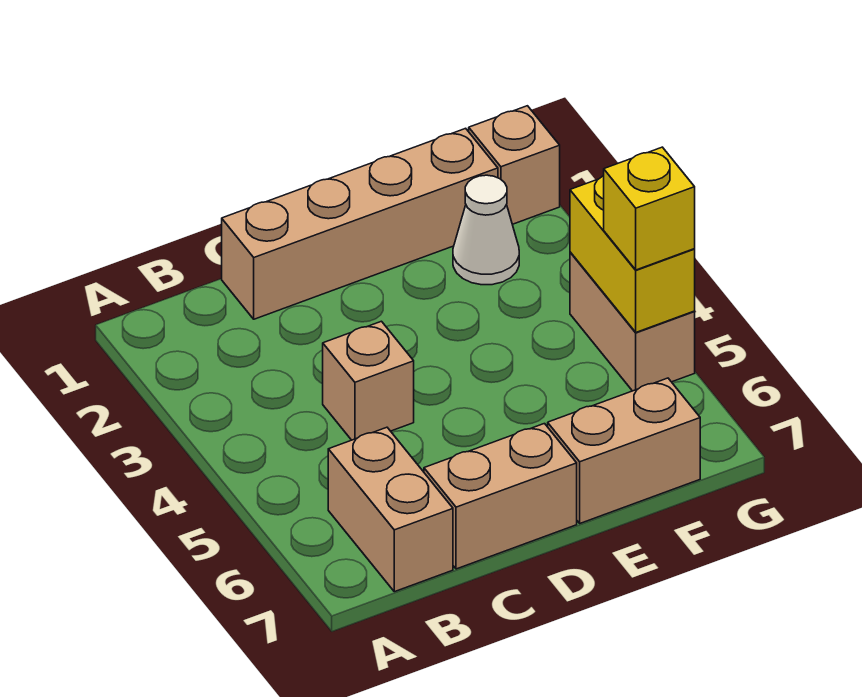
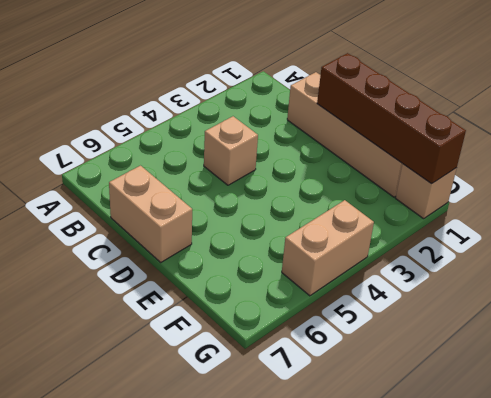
brown 1x4 brick [317,53,466,183] -> none
none -> tan 1x2 brick [328,427,453,592]
none -> tan 1x2 brick [548,378,700,523]

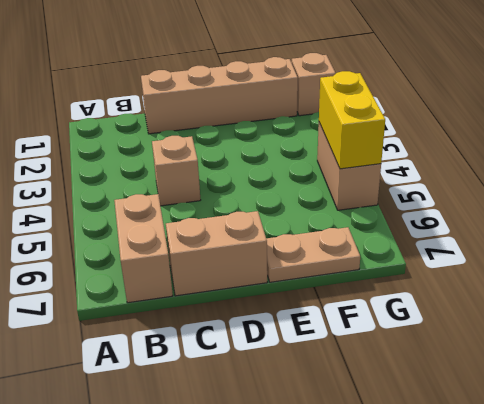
tan 1x2 plate [266,227,360,282] -> tan 1x2 brick [548,378,700,523]
none -> white 1x1 cone [453,175,519,285]
none -> yellow 1x1 brick [604,147,695,270]

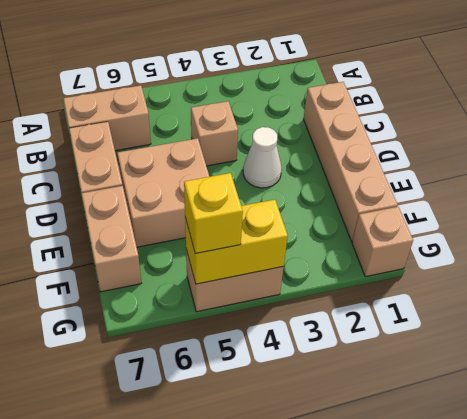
white 1x1 cone [243,127,282,188] -> white 1x1 cone moved to [453,175,519,285]
tan 2x2 brick [117,138,209,247] -> none

